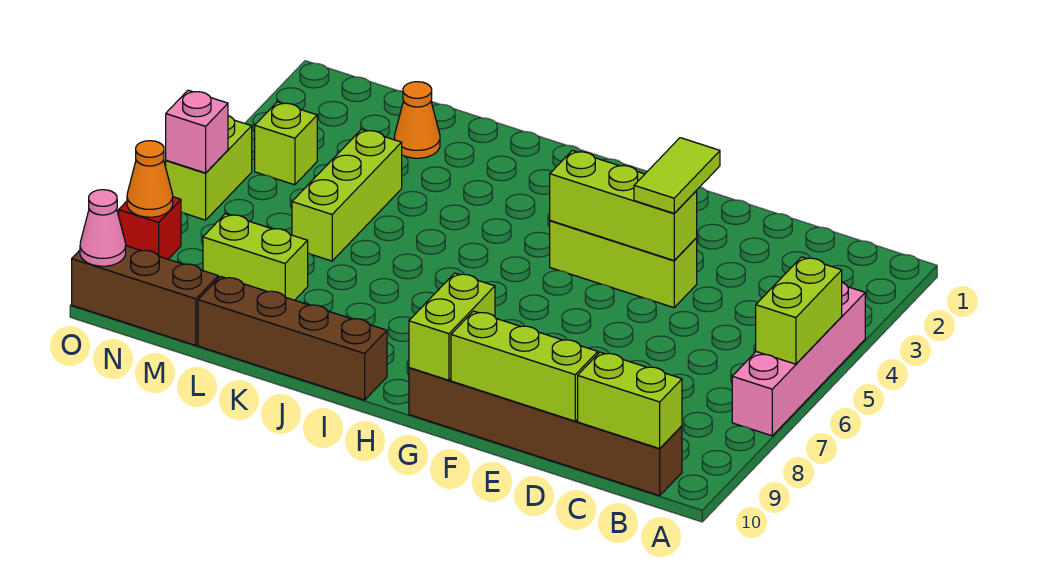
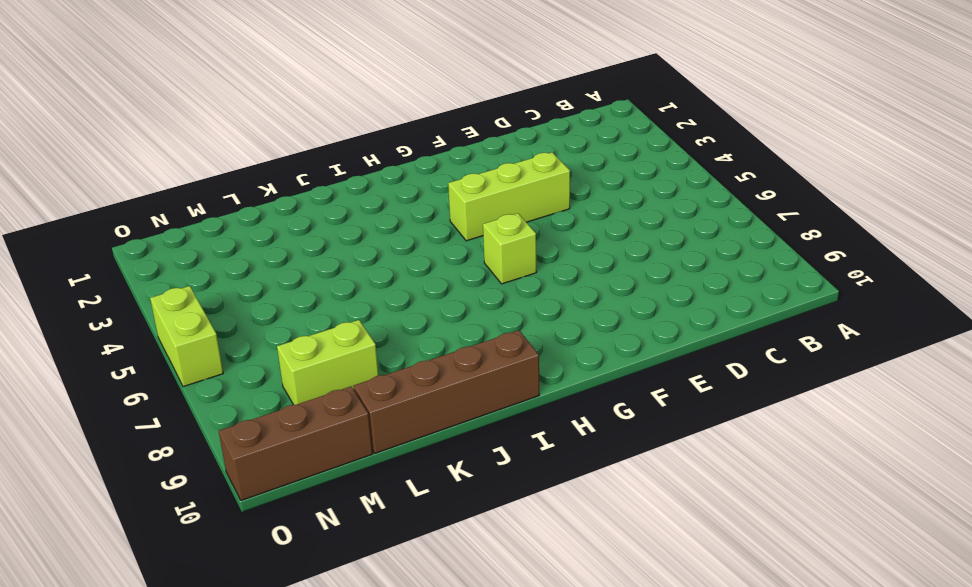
lime 1x1 brick [483,213,537,284] -> lime 1x1 brick moved to [255,102,317,185]
none -> pink 1x4 brick [732,283,865,436]
none -> brown 1x6 brick [409,368,682,496]
none -> orange 1x1 cone [394,82,440,158]

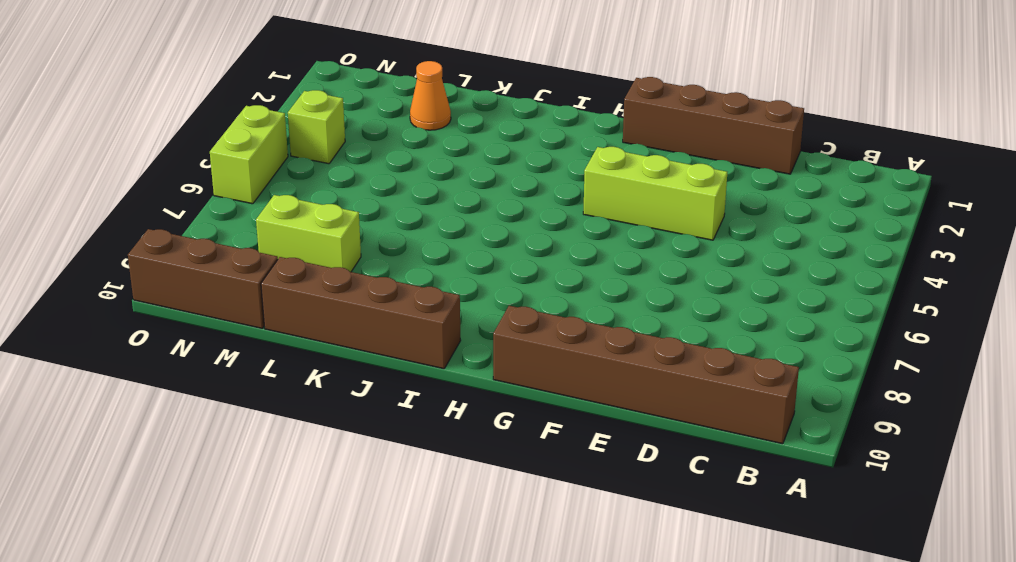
brown 1x4 brick [623,77,804,174] -> none
none -> pink 1x4 brick [732,283,865,436]
none -> lime 1x3 brick [292,129,402,261]
none -> red 1x1 brick [119,197,181,259]

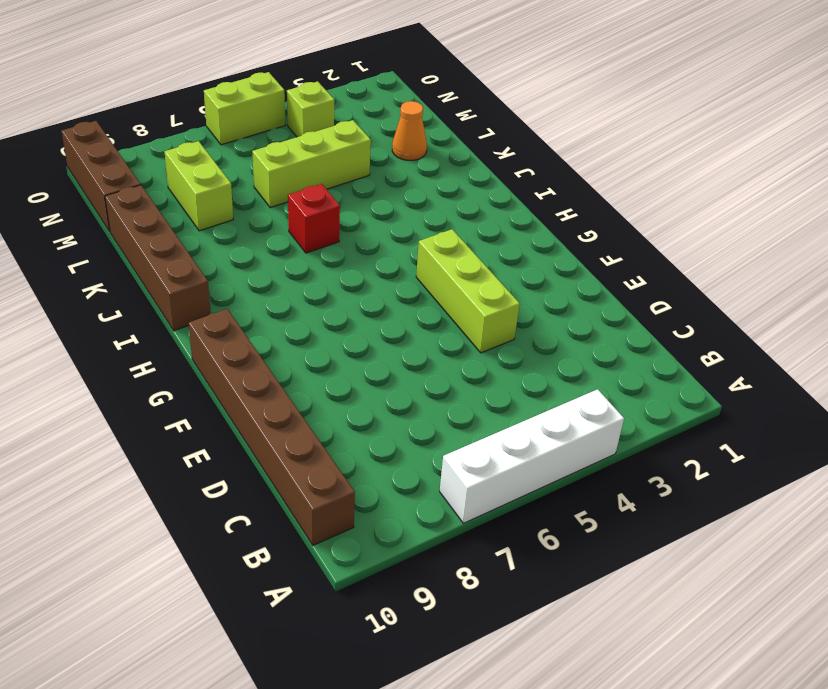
white 1x4 brick [440,389,624,523] -> pink 1x4 brick [732,283,865,436]
red 1x1 brick [288,184,340,253] -> red 1x1 brick moved to [119,197,181,259]
none -> lime 1x2 brick [756,257,842,364]
none -> lime 1x2 brick [578,352,682,449]
none -> lime 1x3 brick [451,311,598,421]

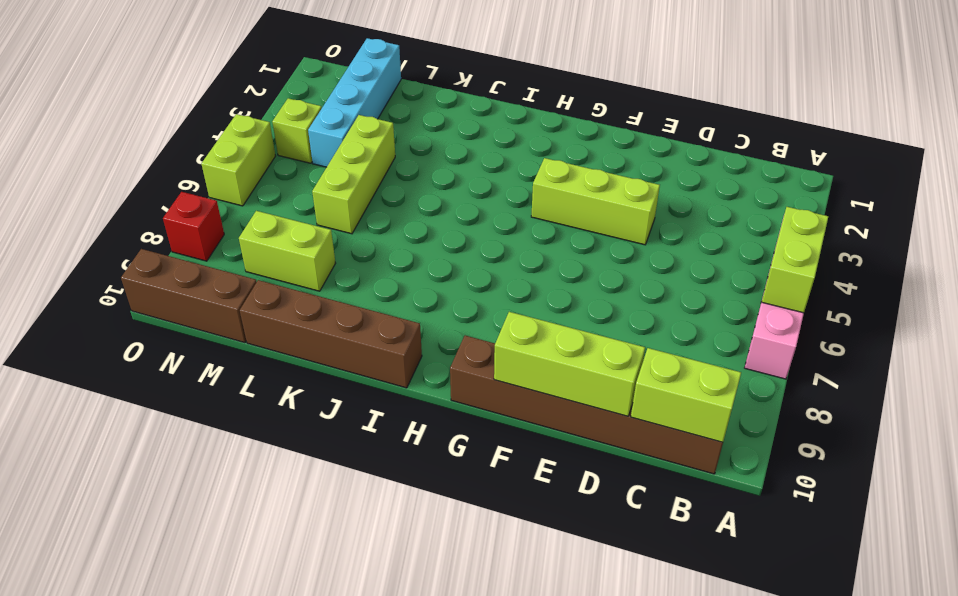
cyan 1x4 brick [308,38,401,167] -> none
none -> orange 1x1 cone [394,82,440,158]
none -> lime 1x3 brick [550,151,697,260]
none -> lime 1x2 brick [409,273,495,380]

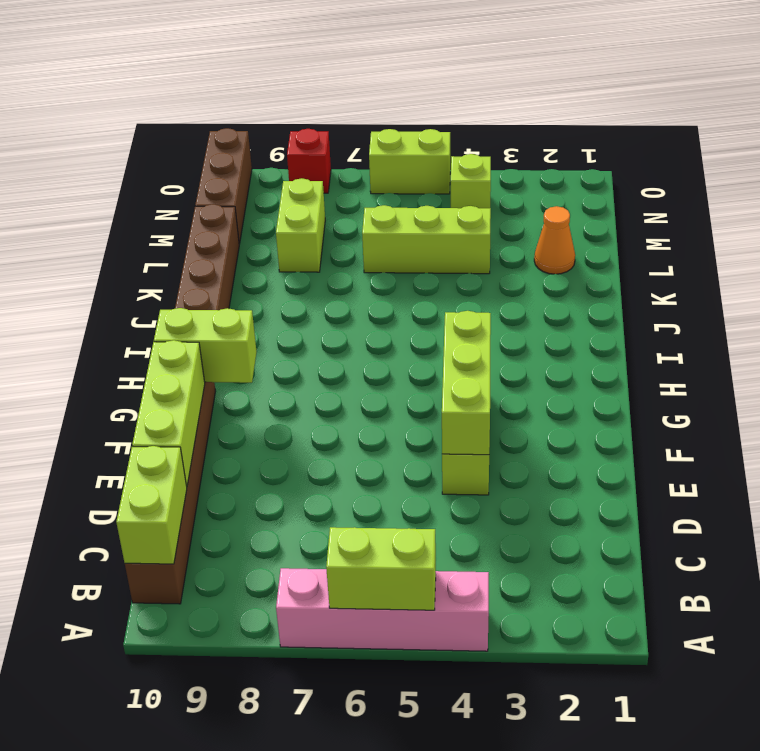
none -> pink 1x1 brick [166,90,228,173]
none -> orange 1x1 cone [127,141,173,217]
none -> pink 1x1 cone [80,190,126,266]

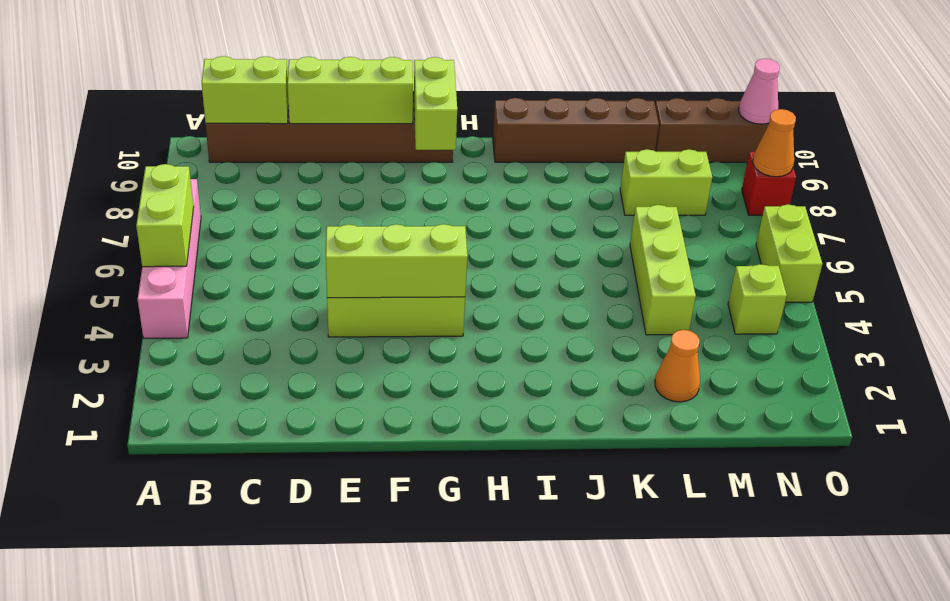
none -> pink 1x1 brick [166,90,228,173]
none -> lime 1x2 tile [634,138,720,213]

